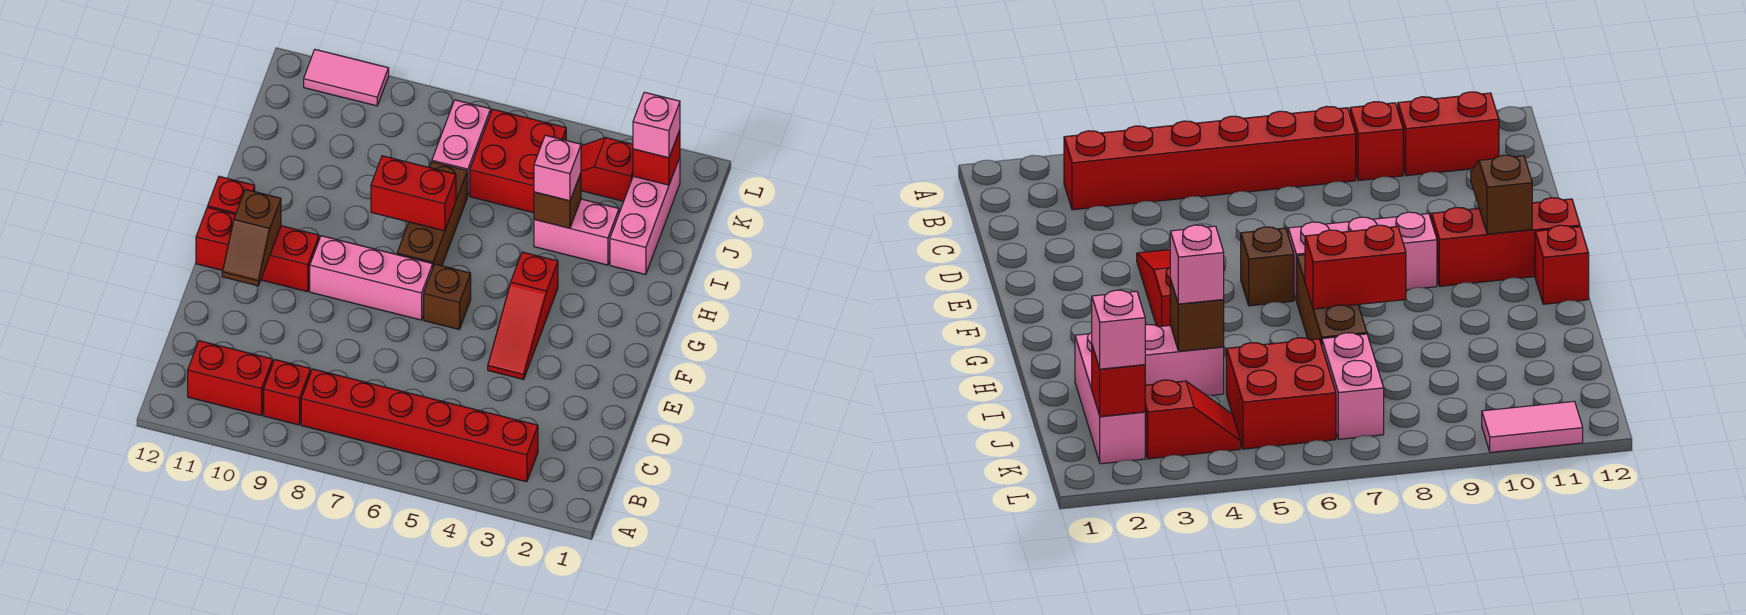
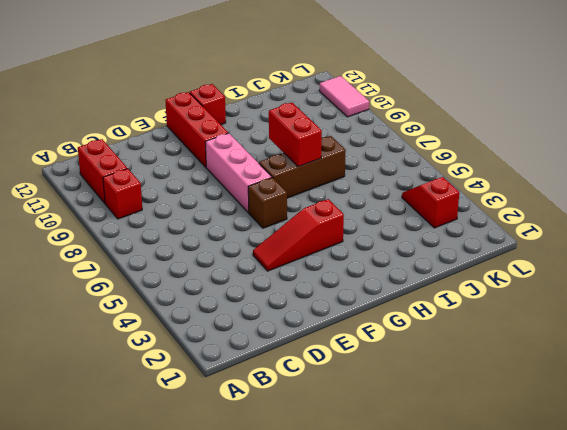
none -> red 1x6 brick [301,369,538,482]
none -> pink 1x3 brick [610,157,680,275]
none -> pink 1x2 brick [534,199,619,265]

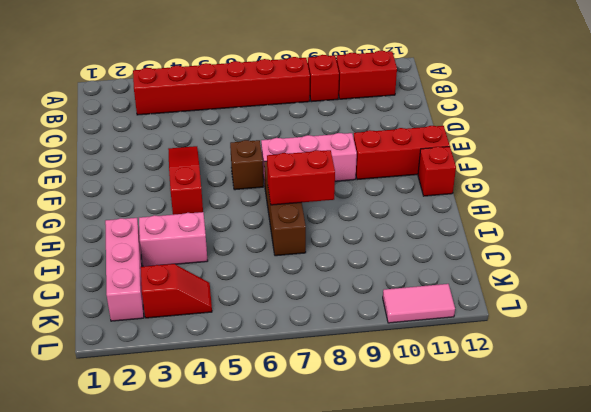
none -> red 2x2 brick [470,109,566,213]
none -> pink 1x2 brick [432,100,491,196]
none -> brown 1x2 slope [222,189,281,286]

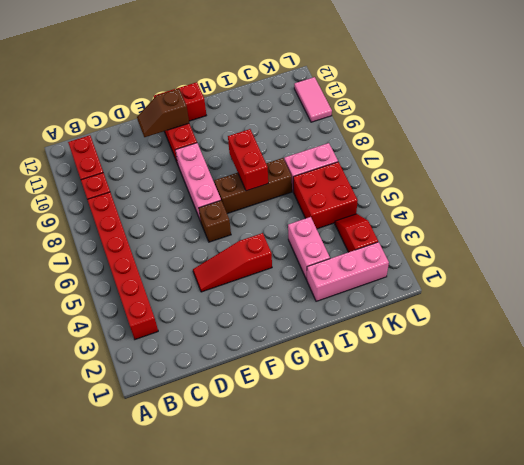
none -> brown 1x1 brick [534,173,581,228]
none -> red 1x1 brick [633,130,680,185]
none -> pink 1x1 brick [534,135,581,201]

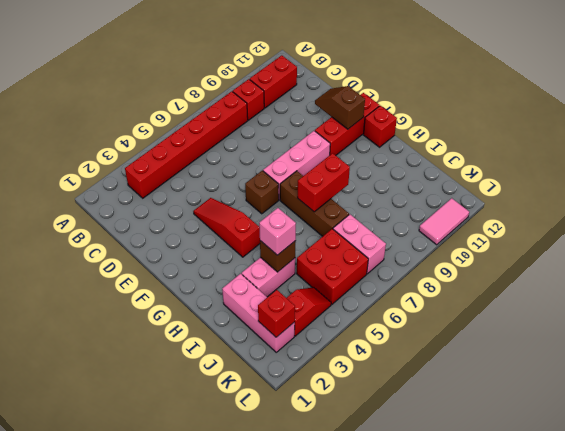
none -> pink 1x1 brick [633,92,680,158]

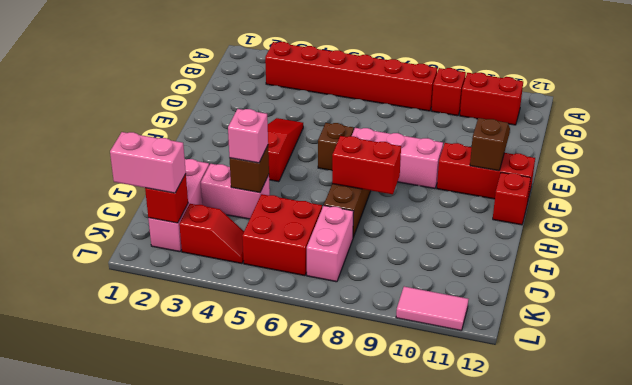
pink 1x2 brick [110,132,186,193] -> pink 1x1 brick [633,92,680,158]

